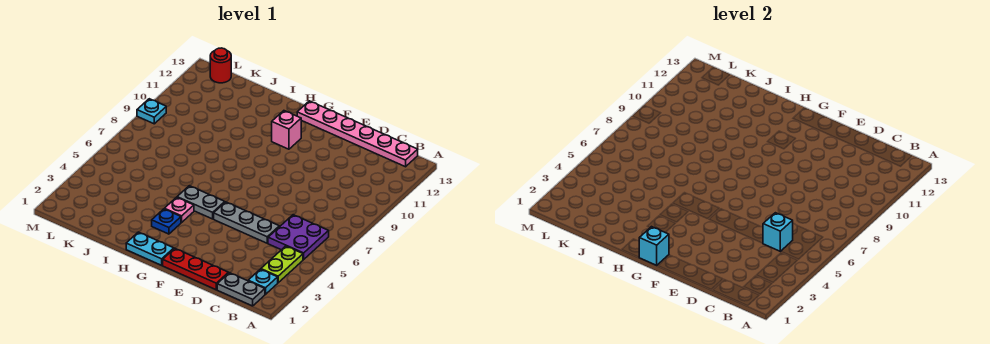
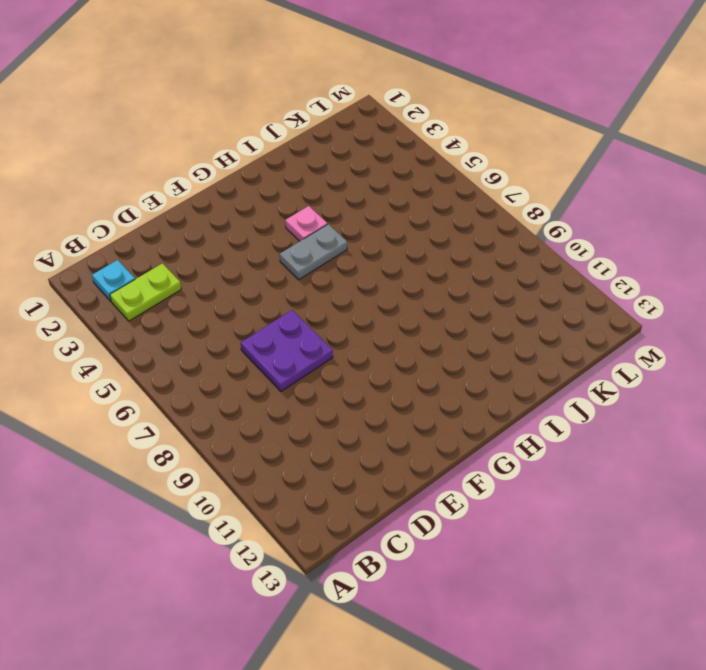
lime 1x2 plate [110,263,181,321] -> lime 1x2 plate turned to [261,246,303,283]
purple 2x2 plate [241,310,333,391] -> purple 2x2 plate moved to [268,215,329,260]
none -> grey 1x2 plate [217,273,265,306]
none -> pink 1x6 plate [297,101,418,167]
none -> red 1x3 plate [163,248,228,290]

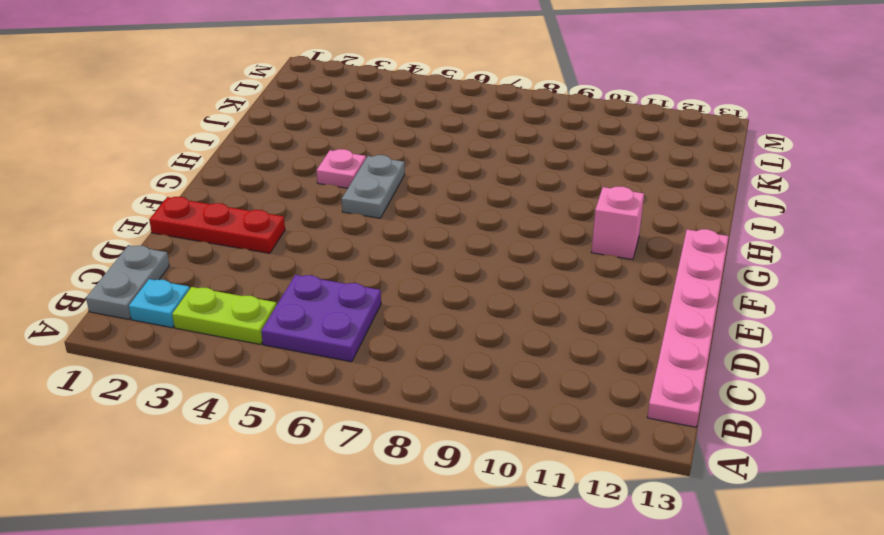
red 1x3 plate [149,197,285,253] -> red 1x3 plate turned to [163,248,228,290]
none -> grey 1x3 plate [214,202,279,243]
none -> cyan 1x2 plate [126,232,174,265]
none -> blue 1x1 plate [152,209,181,234]

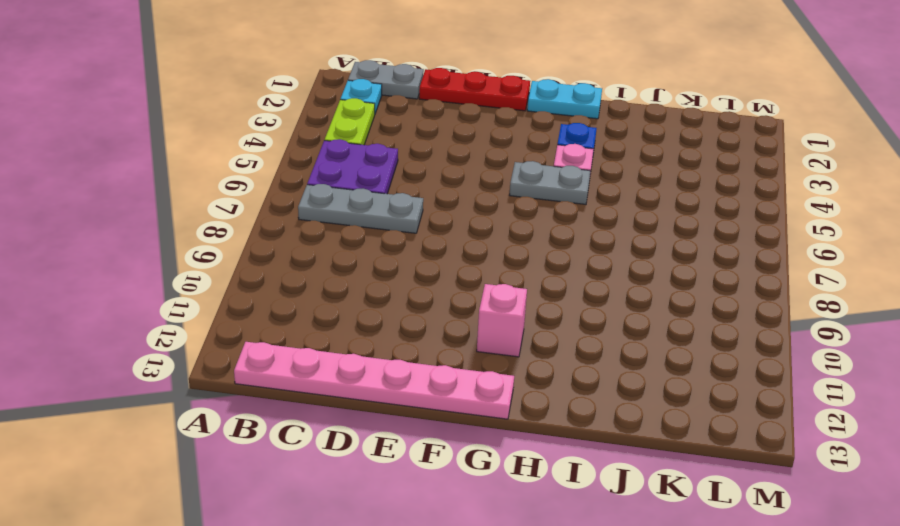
grey 1x3 plate [298,184,423,233] -> grey 1x3 plate moved to [214,202,279,243]
none -> red 1x1 round brick [210,48,231,83]
none -> cyan 1x1 plate [137,99,166,124]
none -> cyan 1x1 brick [763,213,793,251]

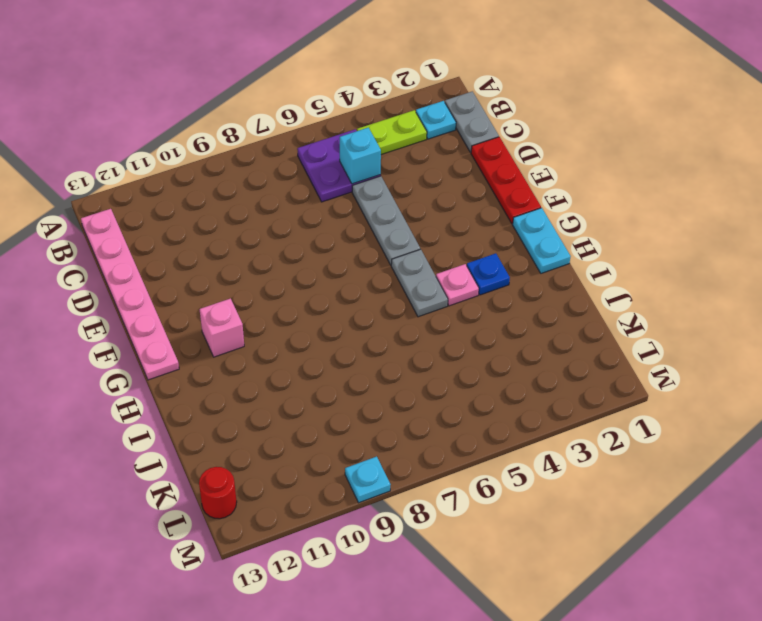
none -> cyan 1x1 brick [639,227,669,265]

